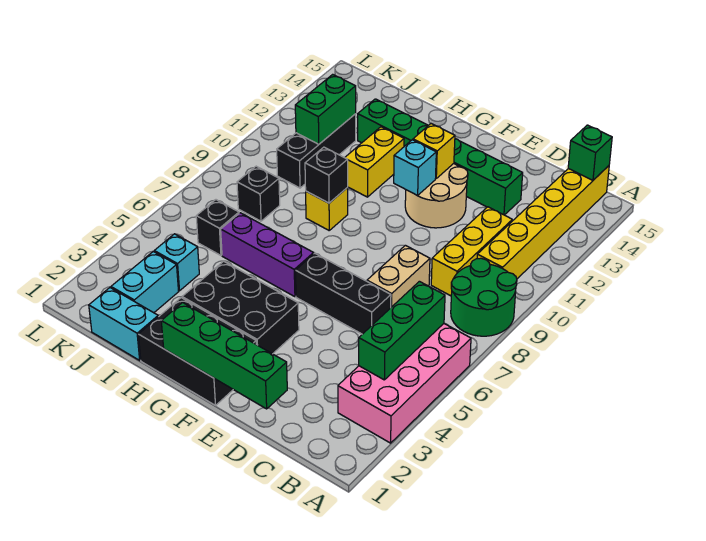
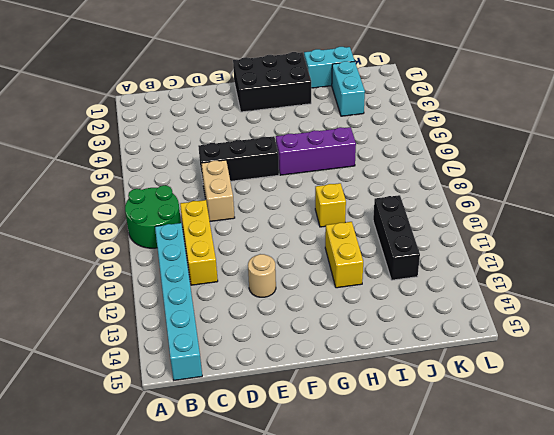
cyan 1x6 brick [155,223,202,380] -> yellow 1x6 brick [477,166,609,279]
tan 1x1 round brick [248,254,276,297] -> tan 2x2 round brick [405,164,468,228]
none -> pink 2x4 brick [338,324,471,443]
none -> green 1x6 brick [358,99,523,215]
none -> black 2x3 brick [182,261,299,354]

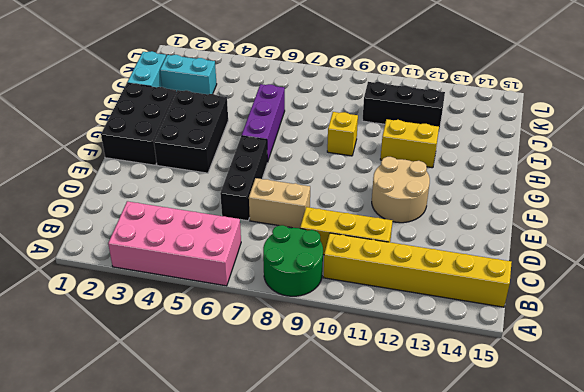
none -> green 1x6 brick [358,99,523,215]
none -> cyan 1x1 brick [154,234,199,291]
none -> black 1x1 brick [196,200,239,255]

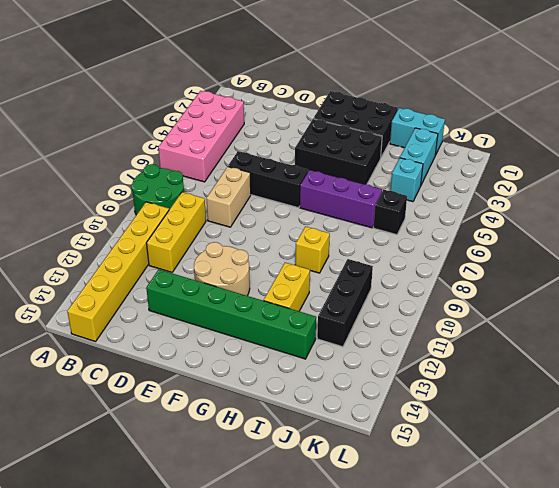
none -> black 1x1 brick [237,166,280,221]
none -> green 1x3 brick [359,281,445,380]
none -> green 1x1 brick [568,125,612,180]

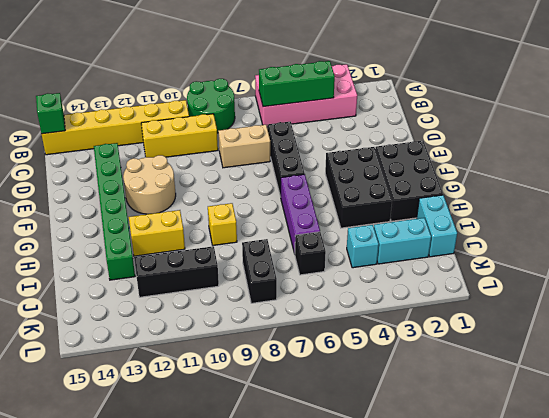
black 1x2 brick [242,239,277,303] -> black 1x1 brick [237,166,280,221]
none -> green 1x4 brick [161,303,287,409]
none -> cyan 1x1 brick [394,140,436,196]
none -> yellow 1x1 brick [413,124,455,178]

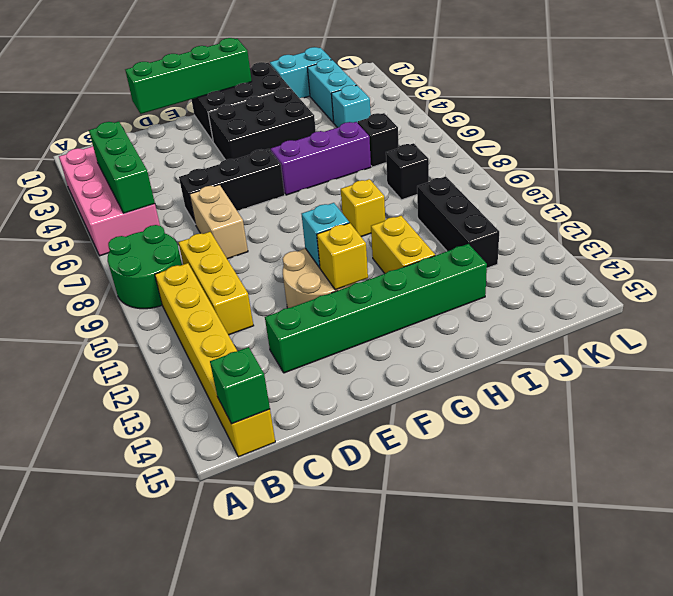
none -> black 1x1 brick [305,147,348,203]
none -> green 1x2 brick [295,74,356,144]

